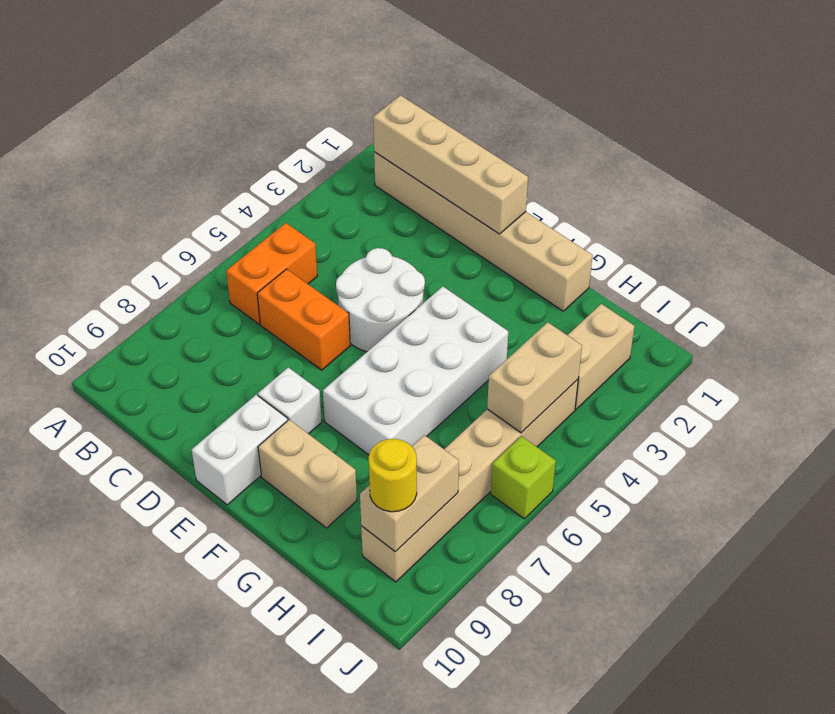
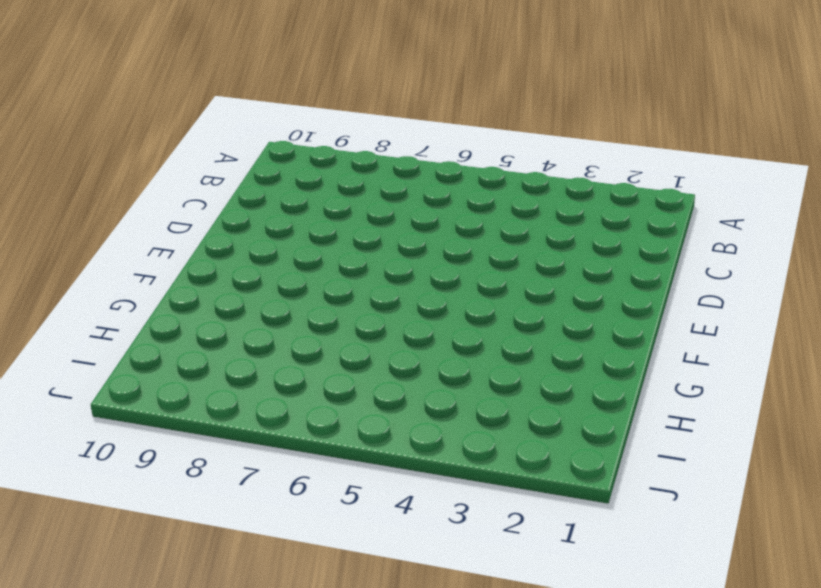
none -> tan 1x6 brick [374,152,593,311]
none -> orange 1x2 brick [226,223,317,324]
none -> orange 1x2 brick [257,269,350,370]

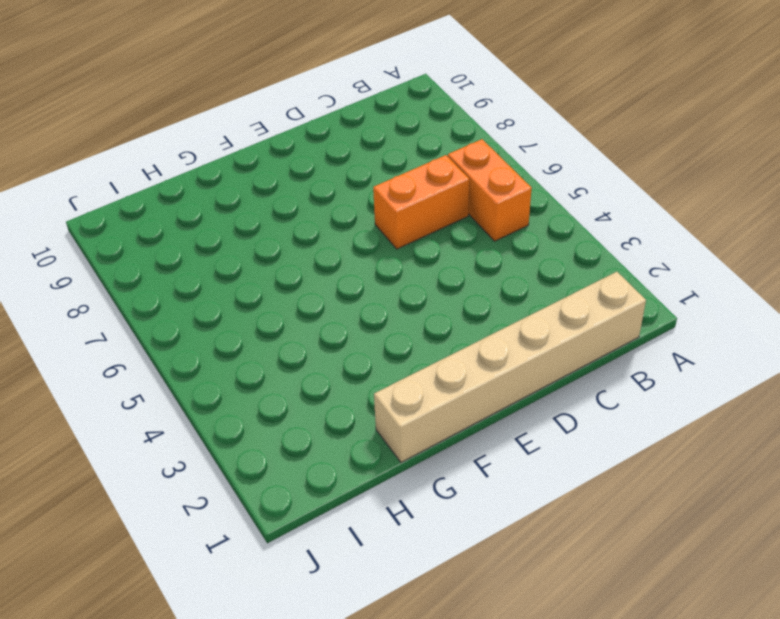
none -> white 2x2 round brick [336,248,425,352]
none -> white 1x1 brick [258,367,322,434]
none -> white 1x2 brick [192,395,288,505]

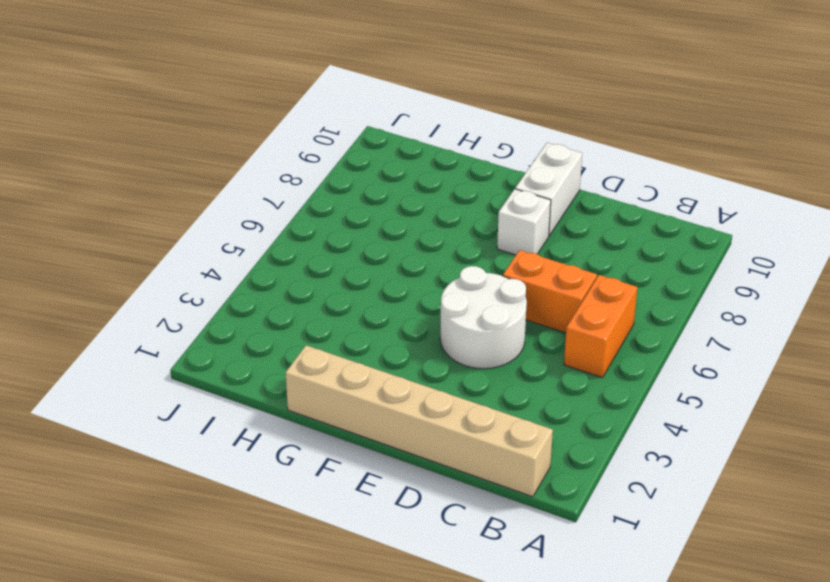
none -> white 2x4 brick [323,286,508,455]
none -> tan 1x2 brick [258,420,357,528]
none -> tan 1x2 brick [568,304,635,409]

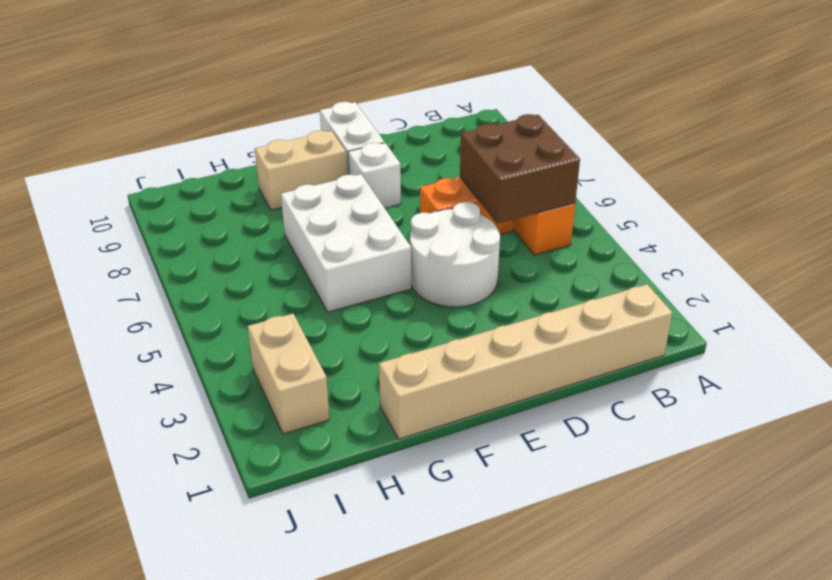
brown 2x2 brick [460,114,580,224] -> none
white 2x3 brick [281,174,411,312] -> white 2x4 brick [323,286,508,455]
none -> tan 1x6 brick [361,380,578,582]
none -> lime 1x1 brick [491,436,556,519]
none -> tan 1x4 brick [373,95,528,234]

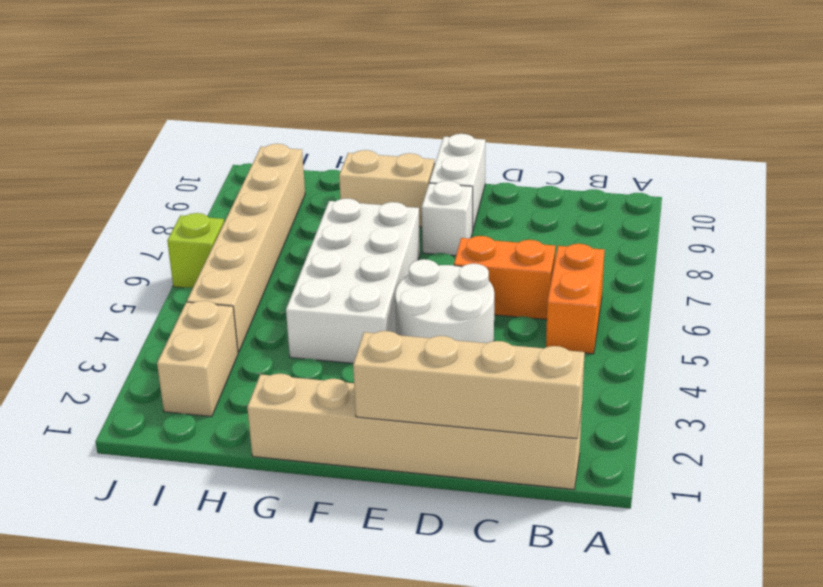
none -> tan 1x2 brick [487,322,582,433]
none -> tan 1x2 brick [360,435,459,552]
none -> yellow 1x1 round brick [369,439,417,512]

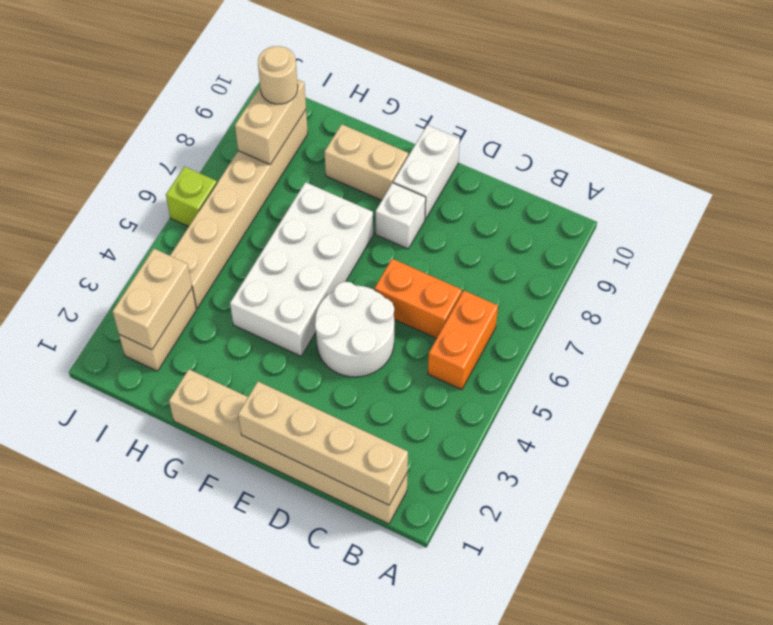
tan 1x2 brick [113,249,192,350] -> tan 1x2 brick moved to [487,322,582,433]
tan 1x1 round brick [258,46,298,104] -> yellow 1x1 round brick [369,439,417,512]

